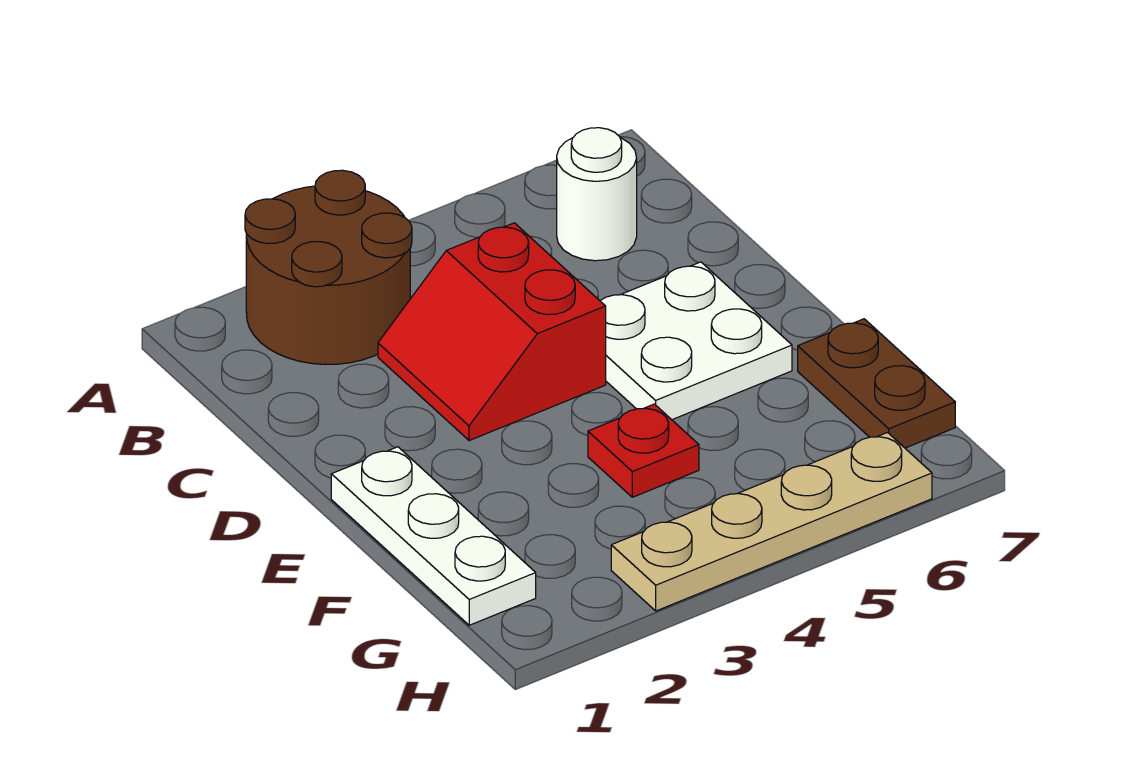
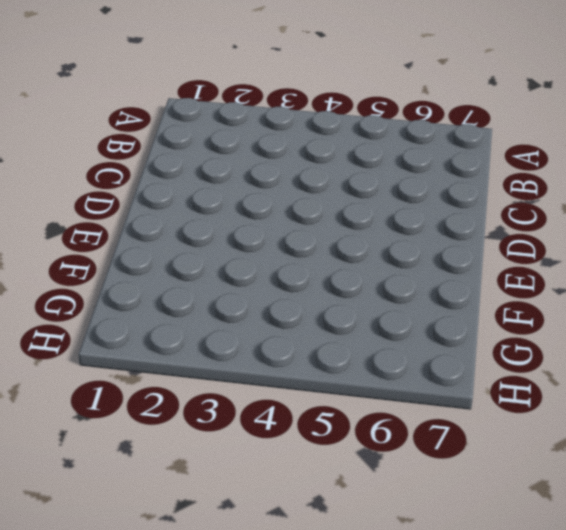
none -> brown 2x2 round brick [245,170,412,365]
none -> white 1x1 round brick [557,128,637,261]

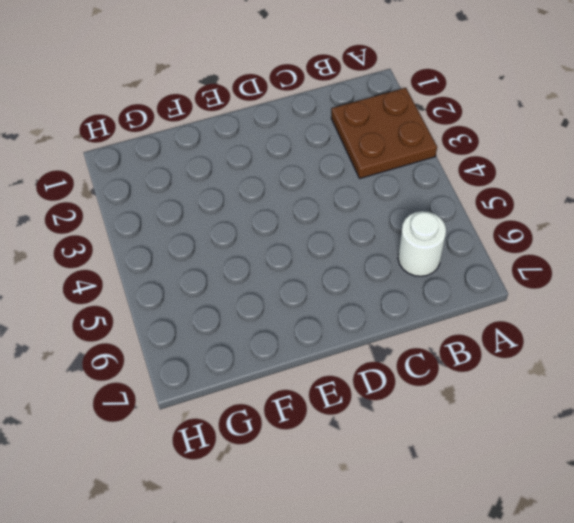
brown 2x2 plate [331,88,437,178] -> brown 2x2 round brick [245,170,412,365]
none -> red 2x2 slope [378,223,606,441]
none -> white 2x2 plate [600,262,792,420]

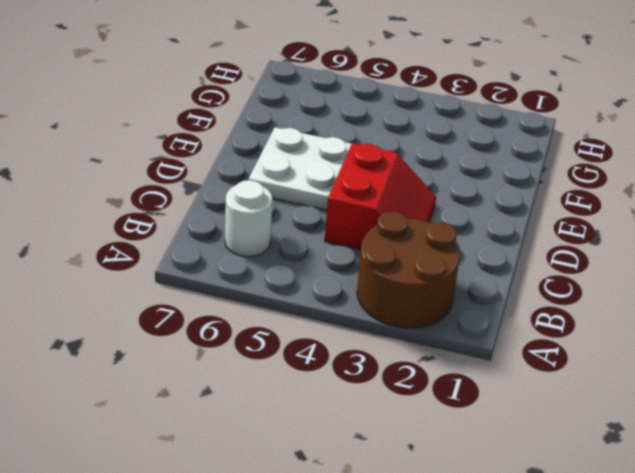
none -> white 1x3 plate [331,447,536,625]
none -> red 1x1 plate [588,404,699,497]

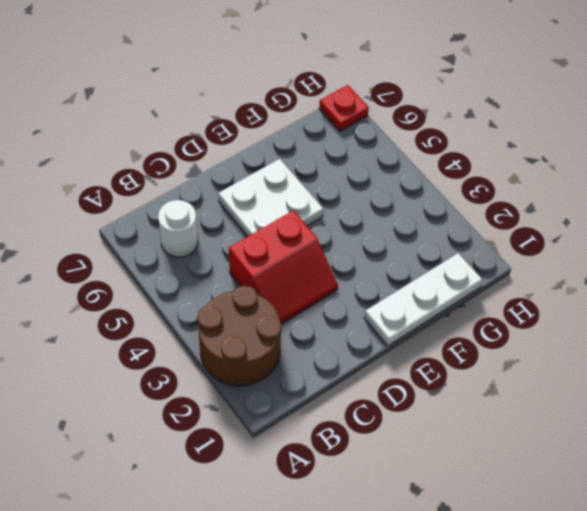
red 1x1 plate [319,85,369,131] -> red 1x1 plate moved to [588,404,699,497]
none -> brown 1x2 plate [798,319,955,448]
none -> tan 1x4 plate [611,433,932,611]

